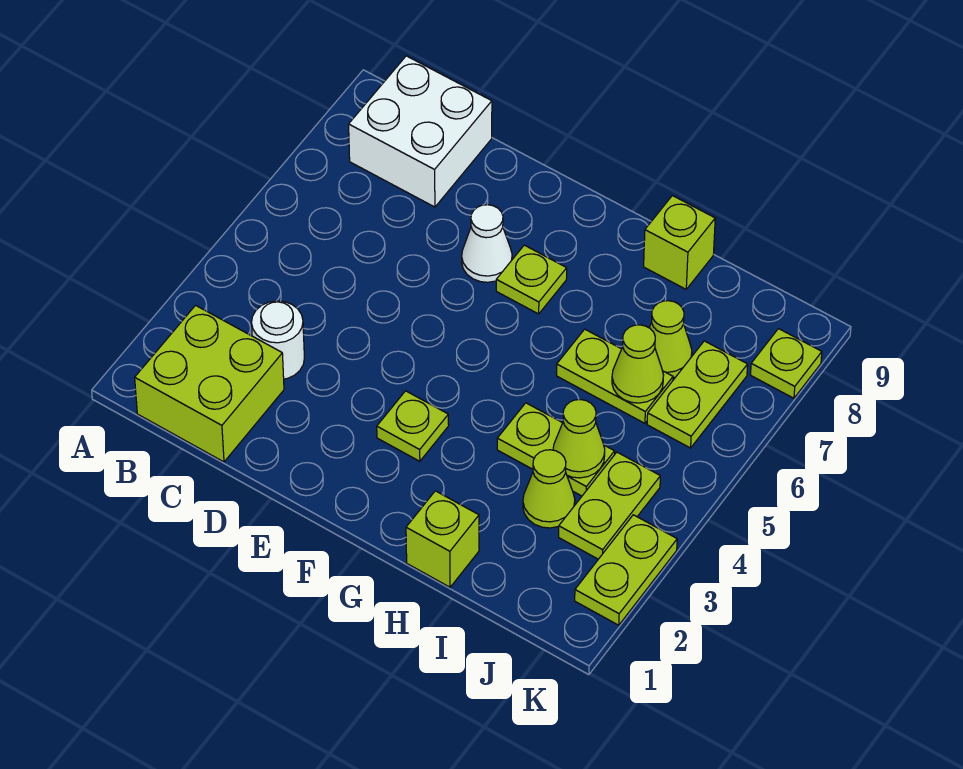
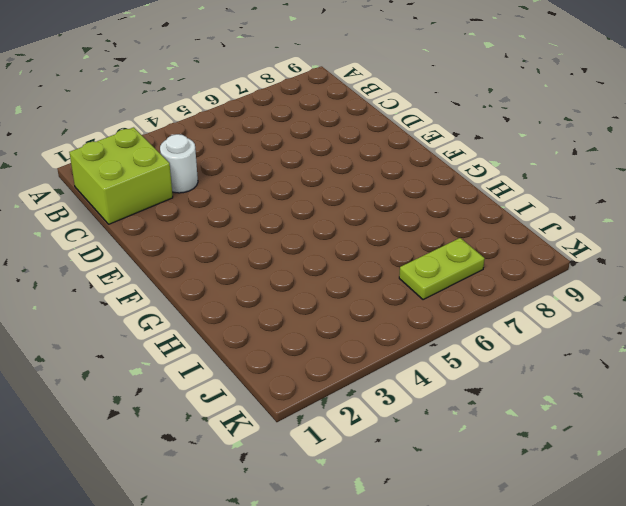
none -> white 2x2 brick [349,56,492,207]
none -> white 1x1 cone [462,205,512,282]
none -> lime 1x1 plate [377,391,449,461]

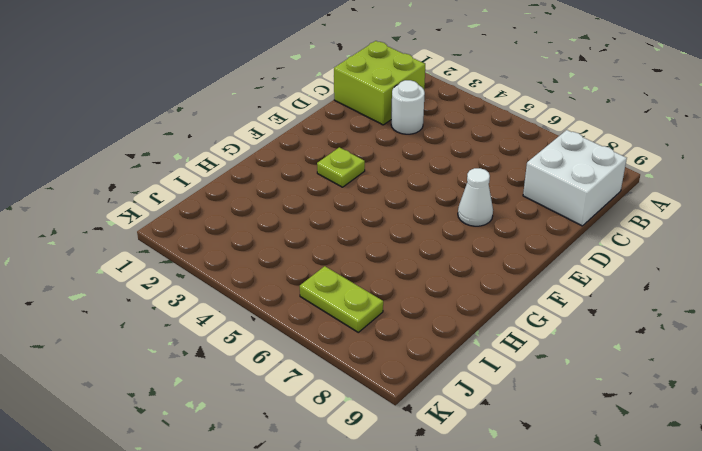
none -> lime 1x1 plate [496,245,567,314]
none -> lime 1x1 brick [406,491,479,587]
none -> lime 1x2 plate [497,403,615,496]

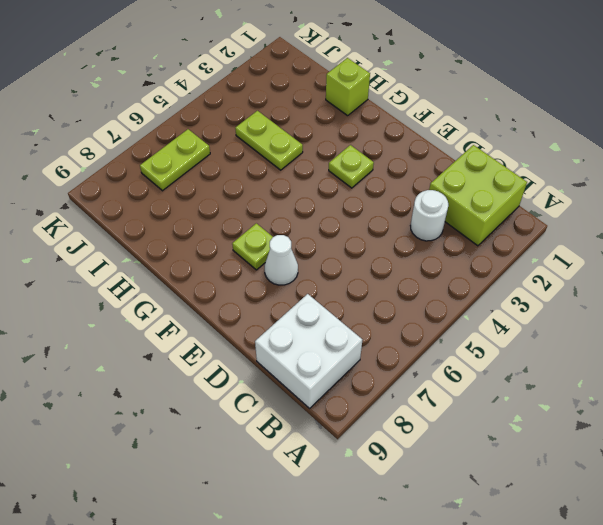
none -> lime 1x2 plate [557,329,673,423]
none -> lime 1x1 brick [644,196,715,289]
none -> lime 1x1 cone [523,450,575,528]

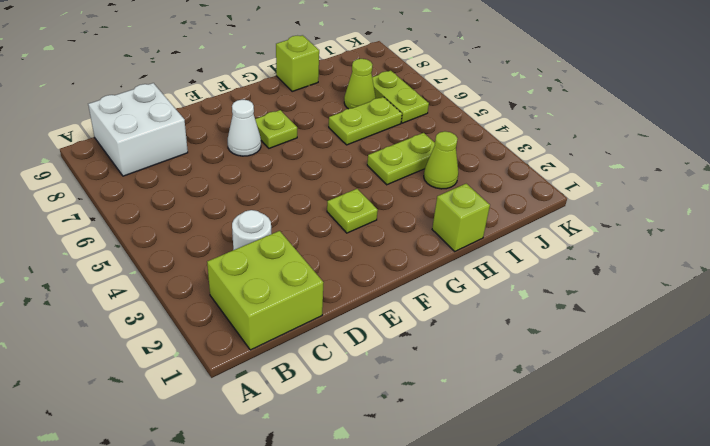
none -> lime 1x2 plate [559,452,660,559]
none -> lime 1x2 plate [575,515,677,625]
none -> lime 1x1 plate [751,329,822,398]

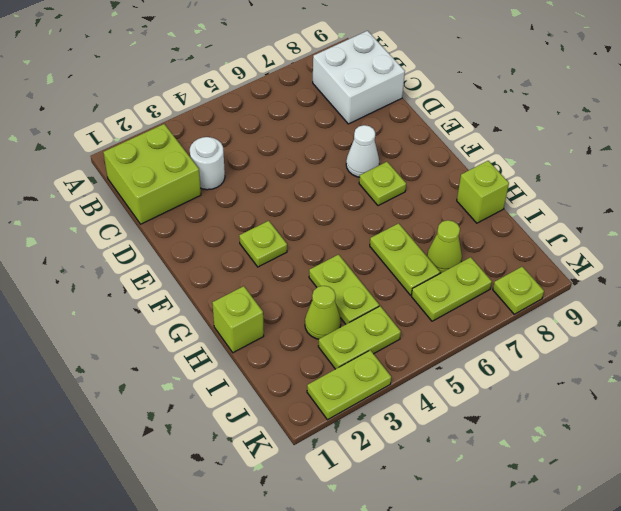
none -> lime 1x1 cone [553,400,605,478]
none -> lime 1x1 cone [612,325,664,403]

